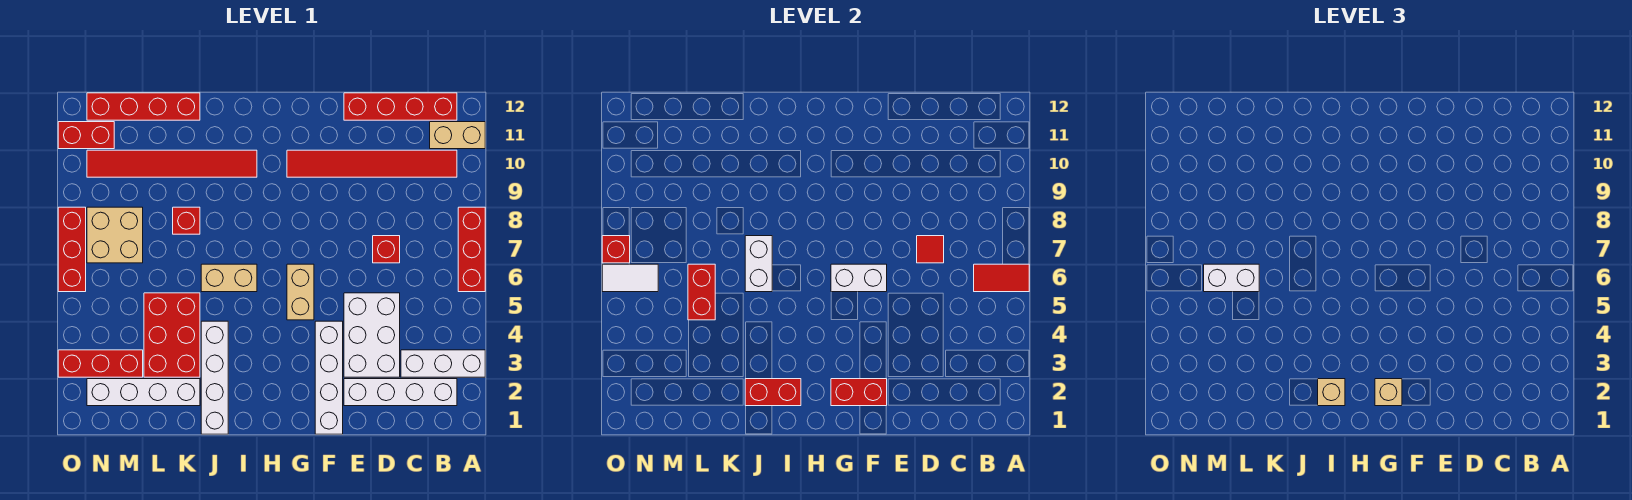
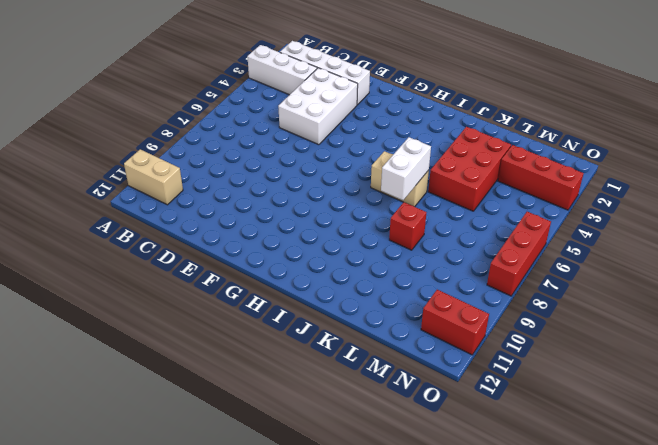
none -> red 1x3 brick [458,207,485,292]
none -> red 1x6 tile [287,150,457,177]
none -> red 1x4 brick [344,93,457,120]
none -> red 1x1 brick [373,236,400,263]

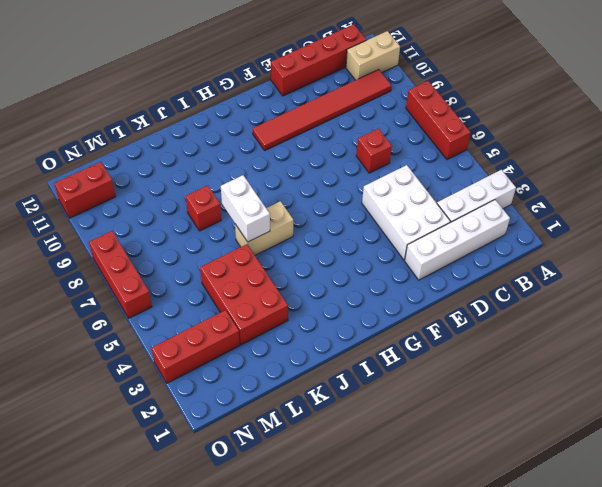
none -> white 1x4 brick [315,321,343,434]
none -> tan 1x2 brick [287,264,314,320]
none -> red 1x6 tile [87,150,257,177]
none -> white 1x4 brick [201,321,228,434]

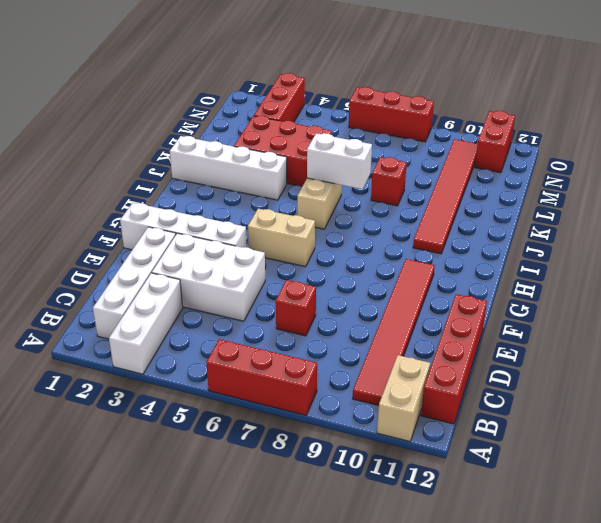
none -> white 1x4 brick [87,379,200,406]
none -> red 1x4 brick [87,93,200,120]
none -> tan 2x2 brick [87,207,143,263]
none -> red 1x2 tile [974,264,1029,292]

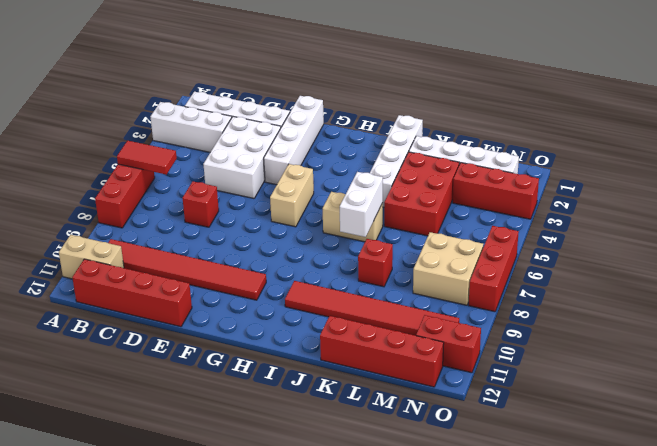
none -> red 1x1 tile [917,236,944,263]
none -> red 1x2 brick [831,379,887,406]
none -> white 1x2 brick [831,264,887,292]
none -> red 1x2 brick [745,379,801,406]

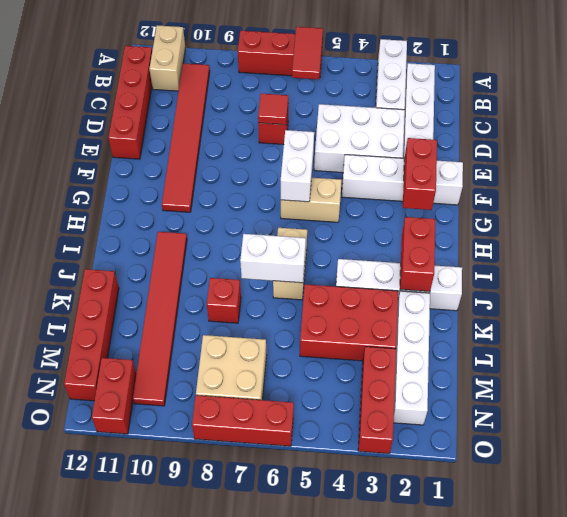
none -> red 1x2 brick [688,264,715,320]
none -> white 1x2 tile [602,264,658,292]
none -> red 1x1 brick [602,236,630,263]
none -> tan 1x1 brick [1375,379,1402,406]

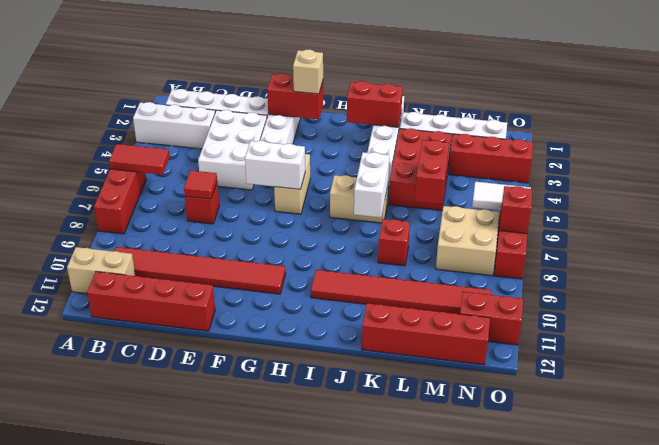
none -> tan 1x1 brick [1318,379,1345,406]
none -> white 1x2 brick [1204,264,1259,292]

